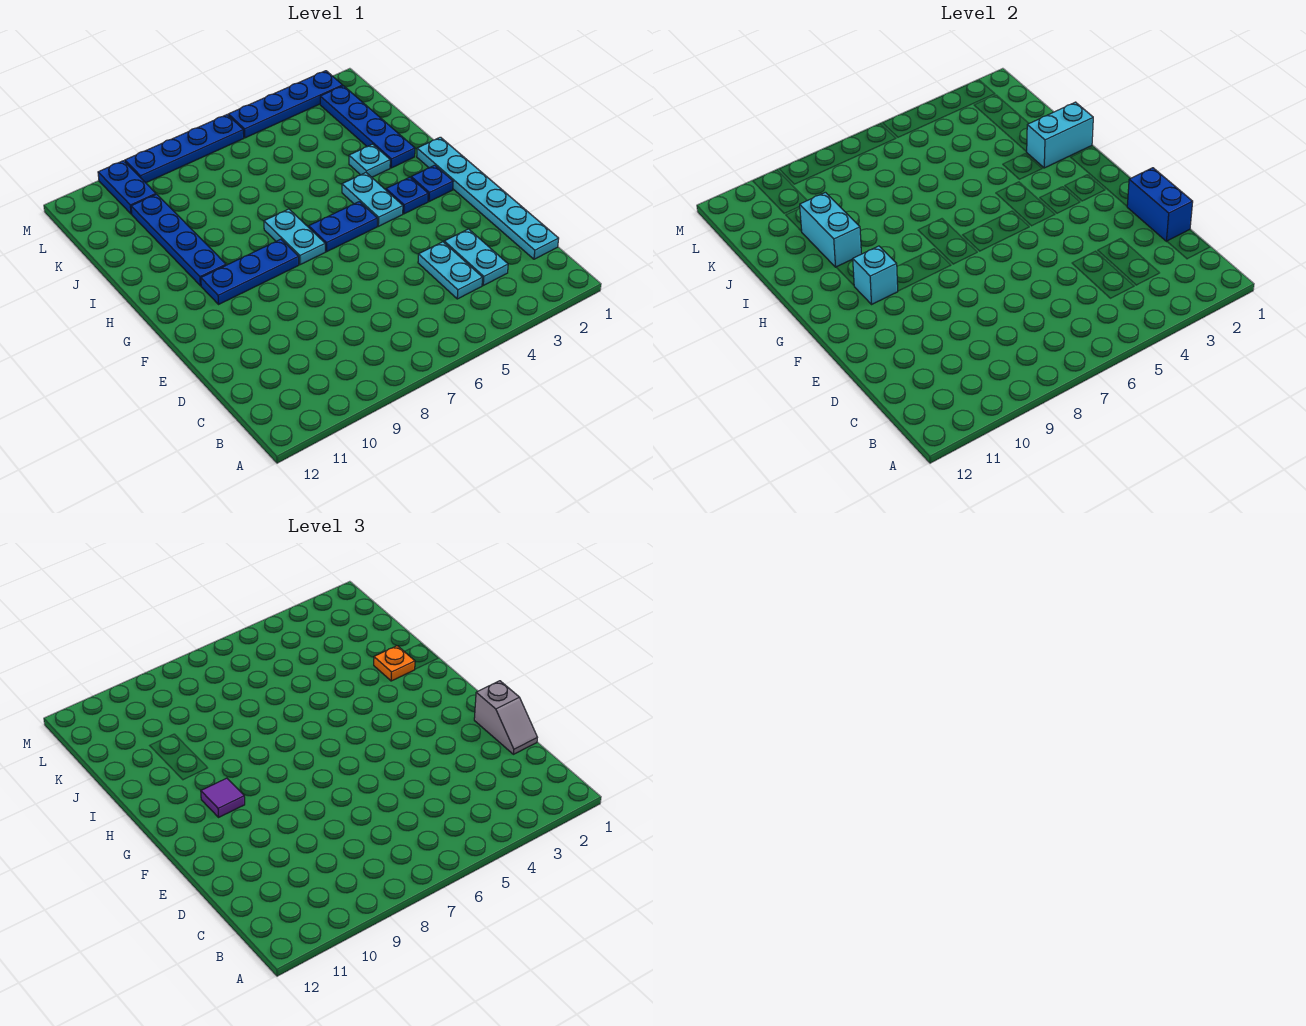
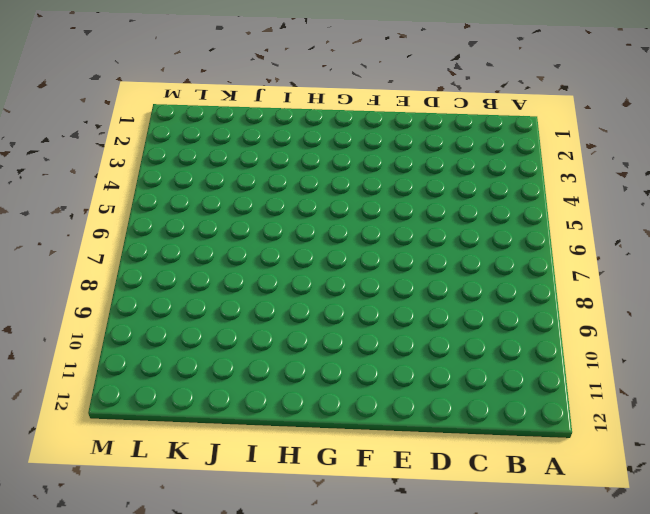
none -> cyan 1x6 plate [417,137,559,259]
none -> cyan 1x2 plate [444,229,508,285]
none -> cyan 1x2 plate [418,242,483,299]

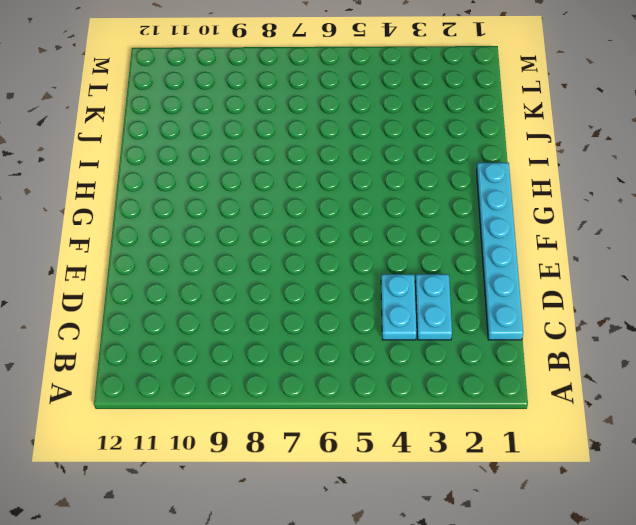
none -> blue 1x1 plate [411,165,453,202]
none -> blue 1x1 plate [386,177,428,214]
none -> cyan 1x2 plate [342,173,403,226]

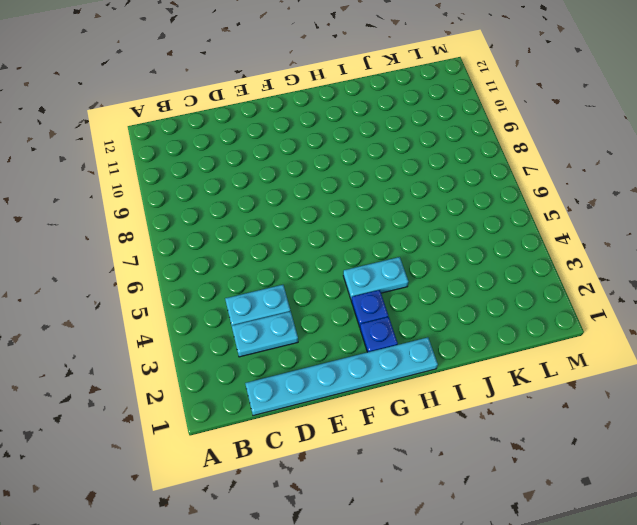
none -> blue 1x2 plate [309,202,377,252]
none -> cyan 1x2 plate [264,209,325,265]
none -> blue 1x3 plate [201,239,299,304]

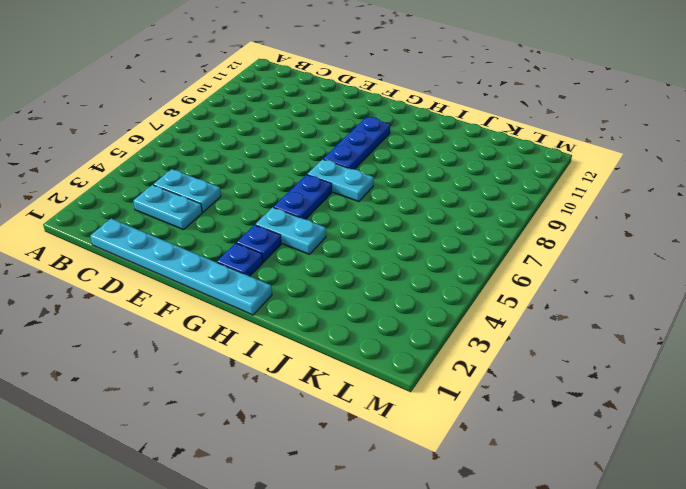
none -> blue 1x4 plate [131,194,226,286]
none -> blue 1x4 plate [320,86,415,168]
none -> cyan 1x1 plate [349,144,390,177]

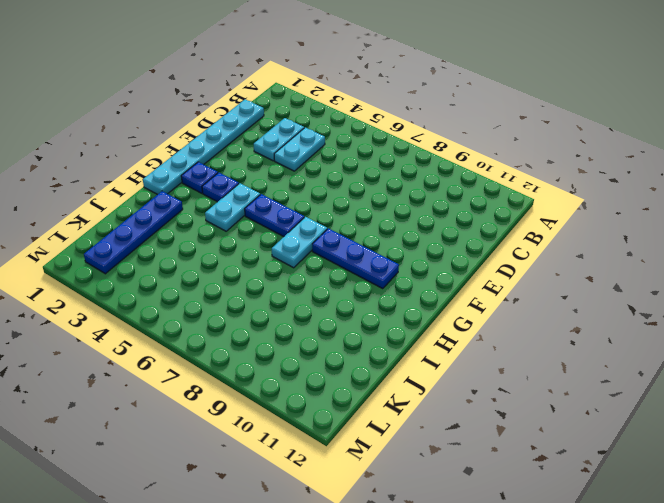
none -> blue 1x4 plate [131,194,226,286]
none -> cyan 1x1 plate [349,144,390,177]
none -> blue 1x2 plate [98,161,156,214]

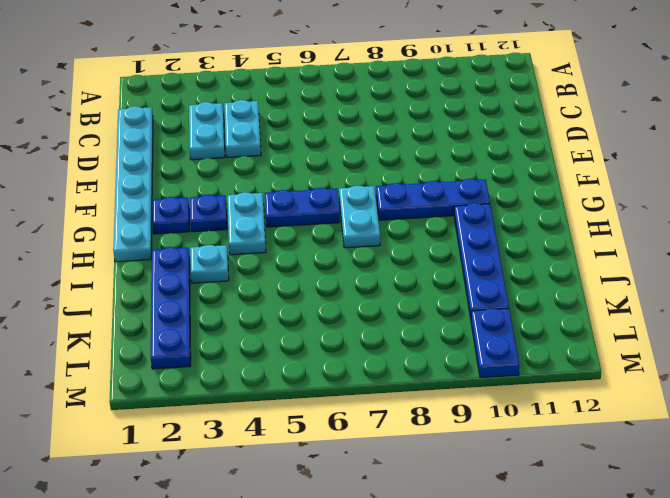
none -> blue 1x4 plate [228,71,343,138]
none -> blue 1x4 plate [125,115,244,183]
none -> blue 1x2 brick [1127,168,1193,241]

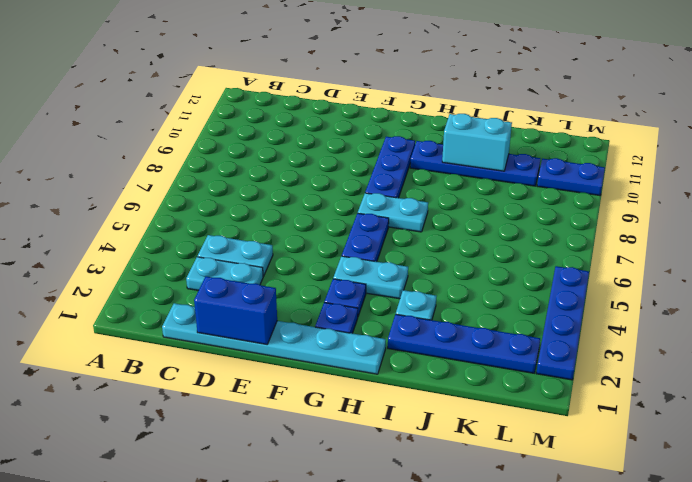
none -> blue 1x4 plate [125,115,244,183]
none -> cyan 1x1 brick [853,246,898,304]
none -> cyan 1x2 brick [1027,102,1093,168]

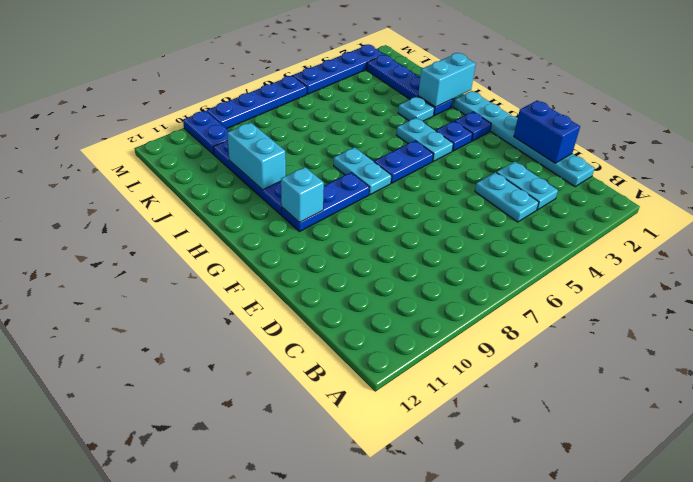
none -> grey 1x2 slope [474,681,537,754]
none -> purple 1x1 tile [201,778,245,817]
none -> orange 1x1 plate [374,646,415,681]

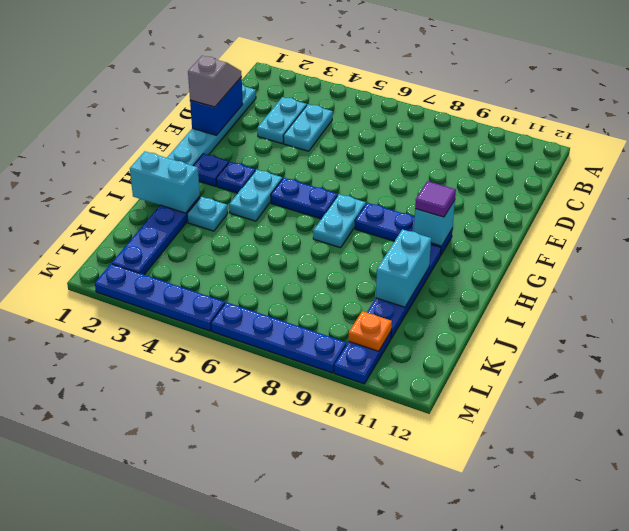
orange 1x1 plate [349,311,392,351] -> orange 1x1 plate moved to [374,646,415,681]

